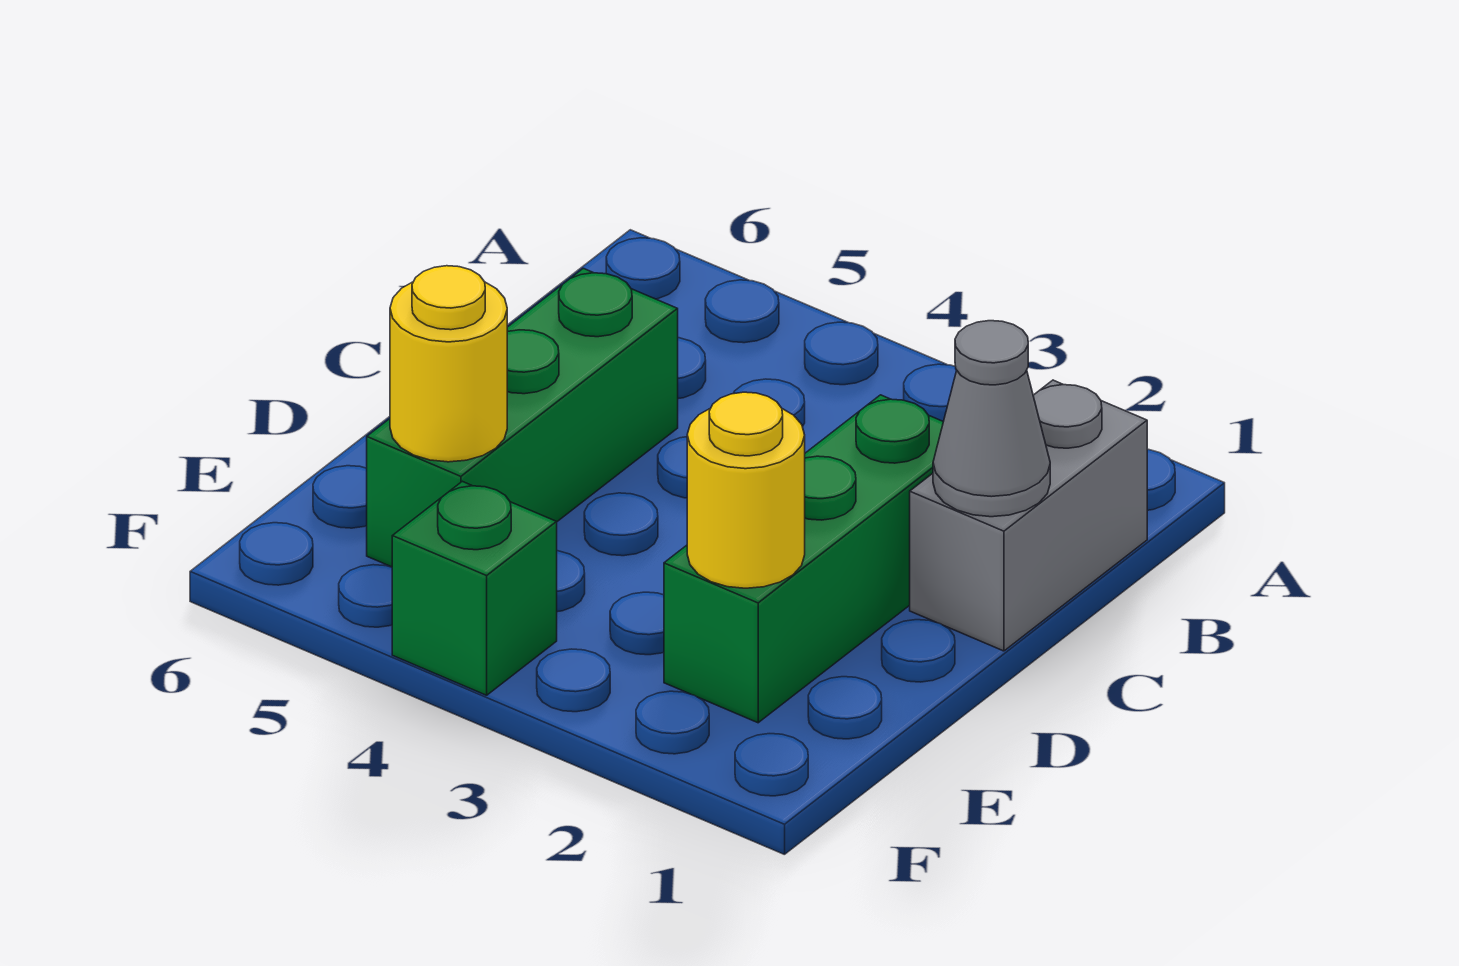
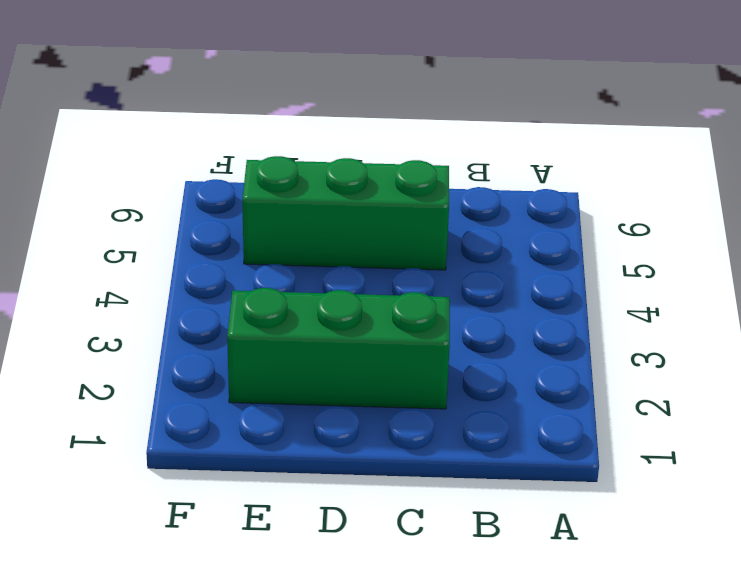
none -> grey 1x2 brick [910,380,1147,651]
none -> green 1x1 brick [392,481,557,695]

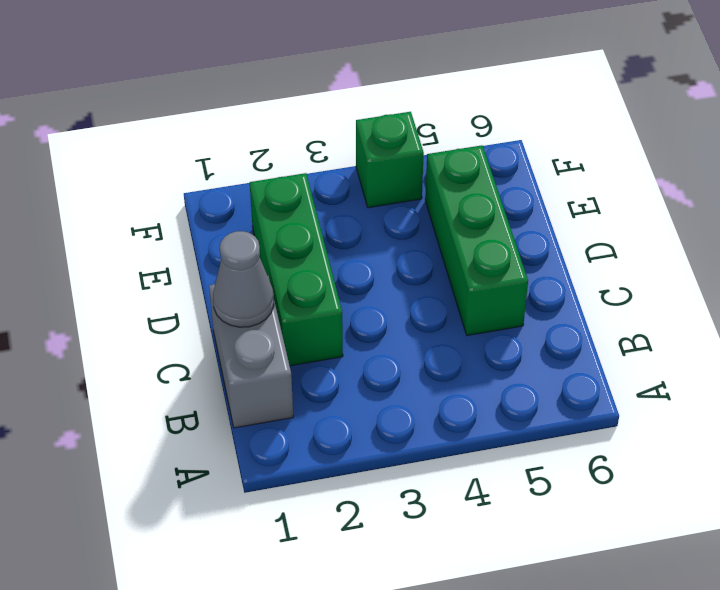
none -> yellow 1x1 round brick [687,392,805,588]
none -> yellow 1x1 round brick [390,266,507,462]

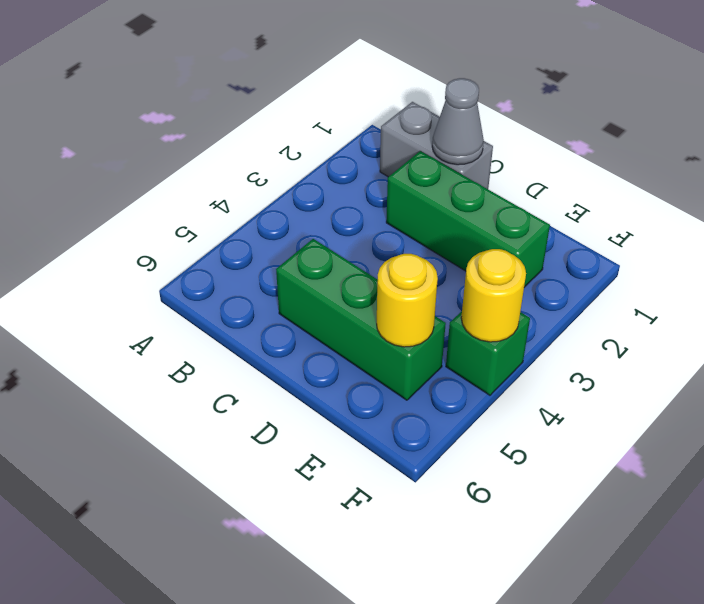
yellow 1x1 round brick [461,249,526,342] -> yellow 1x1 round brick moved to [687,392,805,588]

